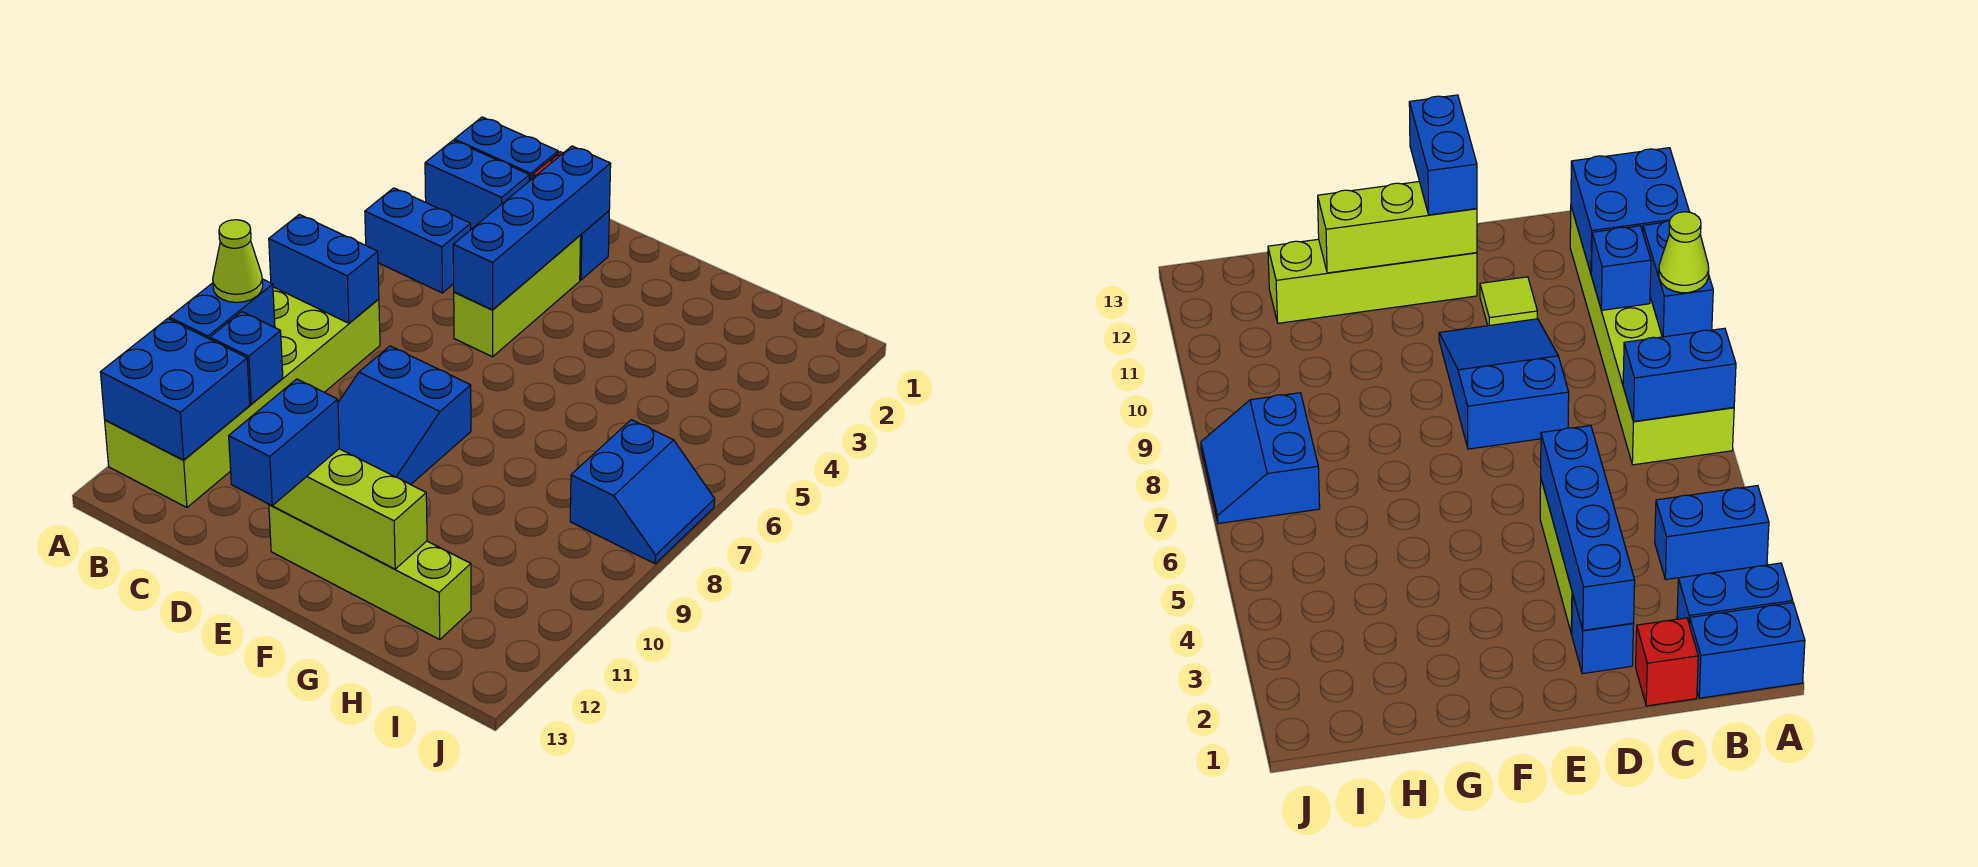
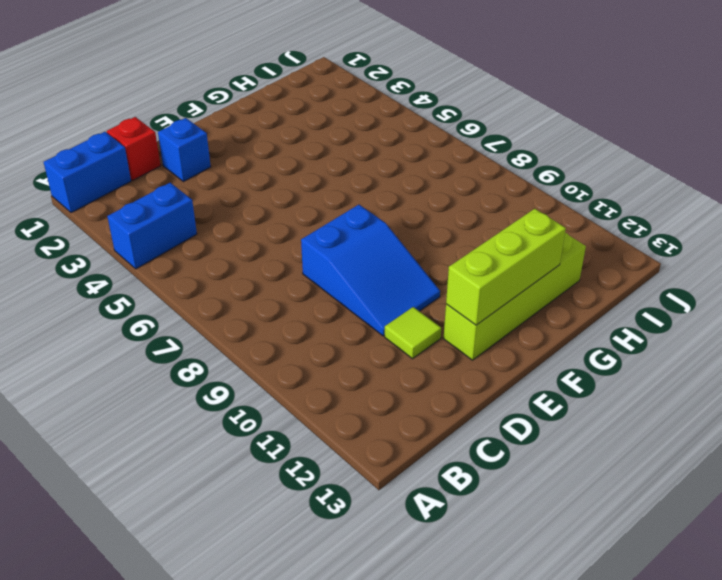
none -> blue 1x2 brick [425,140,529,229]
none -> lime 2x6 brick [105,287,380,508]
none -> lime 1x3 brick [454,236,581,357]

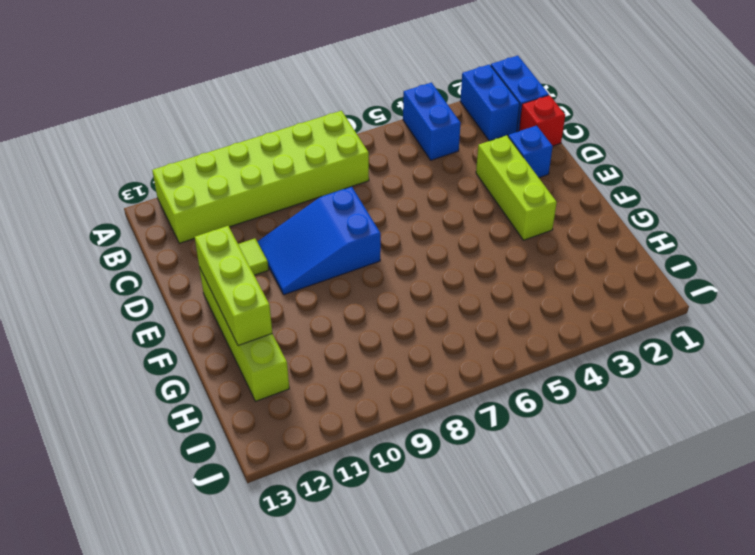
lime 1x3 brick [476,135,557,240] -> lime 1x3 brick turned to [454,236,581,357]
none -> blue 2x2 slope [570,420,715,564]
none -> blue 1x2 brick [269,214,379,323]
none -> blue 1x2 brick [169,279,275,339]

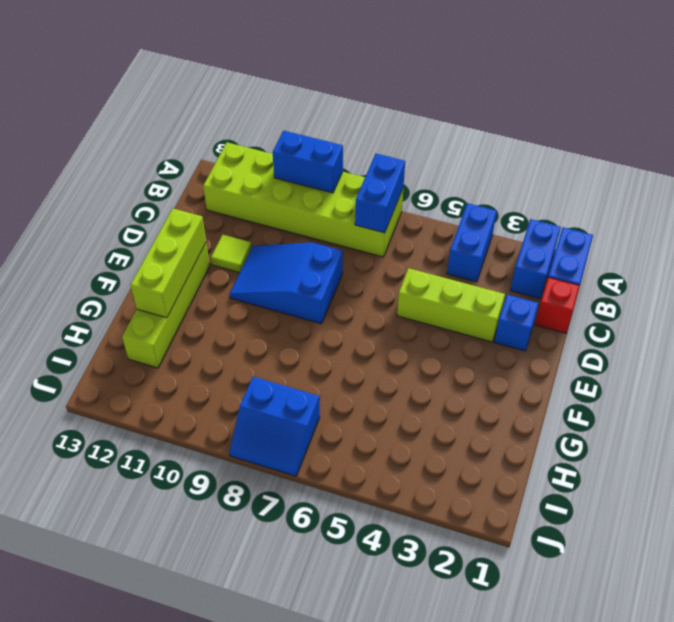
none -> blue 2x2 brick [100,319,250,460]
none -> blue 1x1 brick [210,312,283,404]
none -> blue 1x4 brick [453,146,611,310]

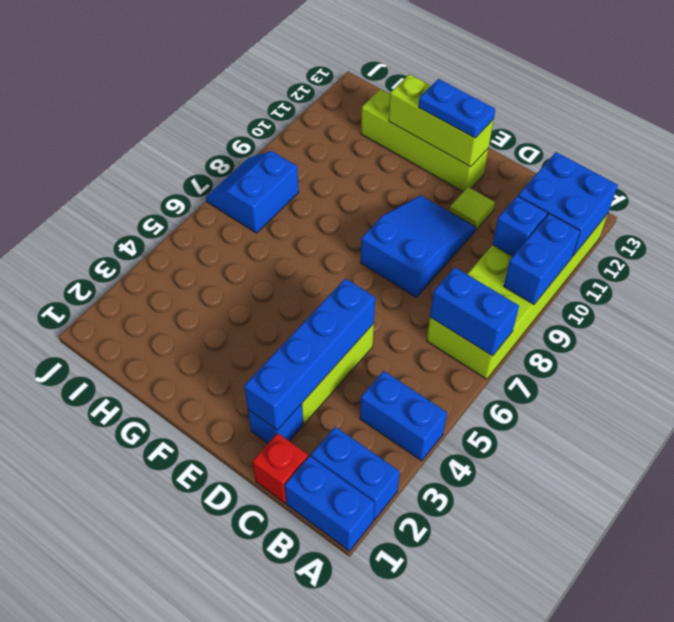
blue 1x2 plate [419,79,496,138] -> blue 1x2 brick [229,379,339,506]
none -> lime 1x1 cone [213,220,263,302]

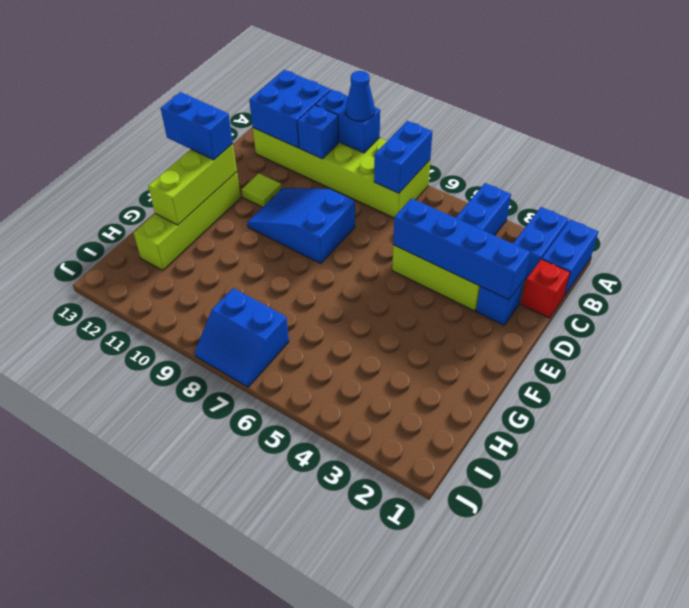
blue 1x1 cone [346,71,375,121] -> lime 1x1 cone [213,220,263,302]

